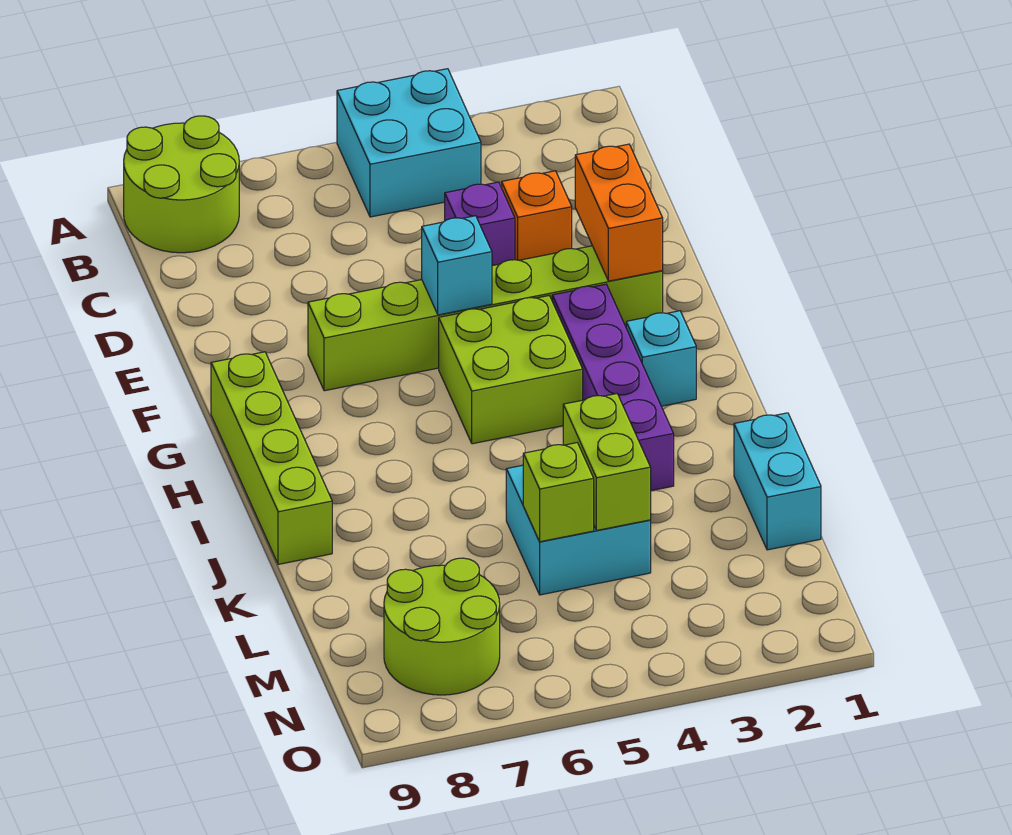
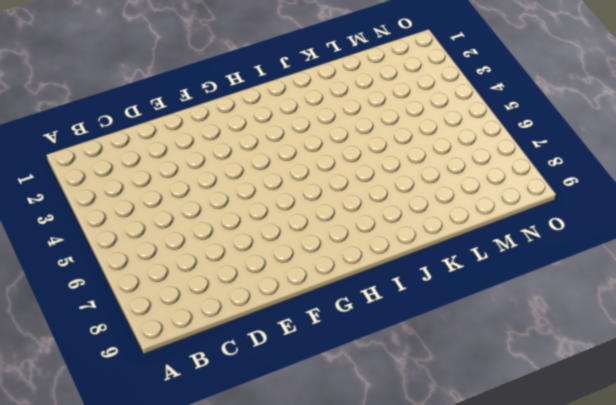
none -> cyan 2x2 brick [337,69,481,217]
none -> lime 2x2 round brick [124,116,239,253]
none -> orange 1x1 brick [502,171,572,260]

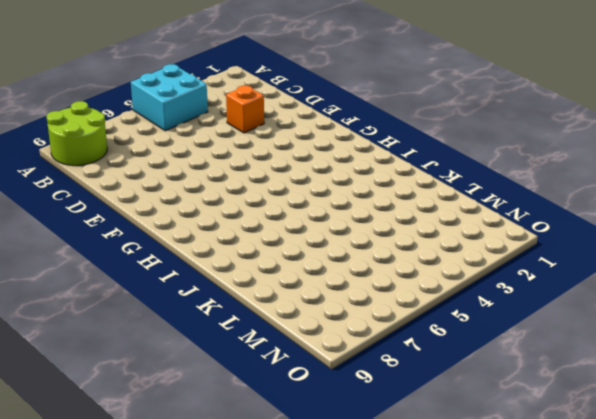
none -> purple 1x1 brick [445,182,515,266]
none -> lime 1x6 brick [308,246,663,391]
none -> purple 1x4 brick [552,284,674,491]

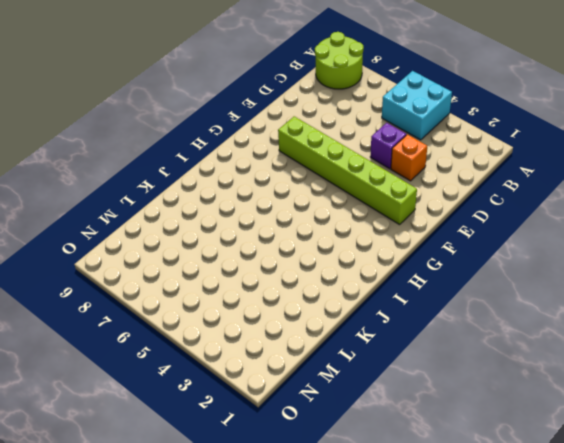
none -> purple 1x4 brick [552,284,674,491]
none -> lime 2x2 brick [439,296,583,444]
none -> lime 1x4 brick [211,352,332,564]

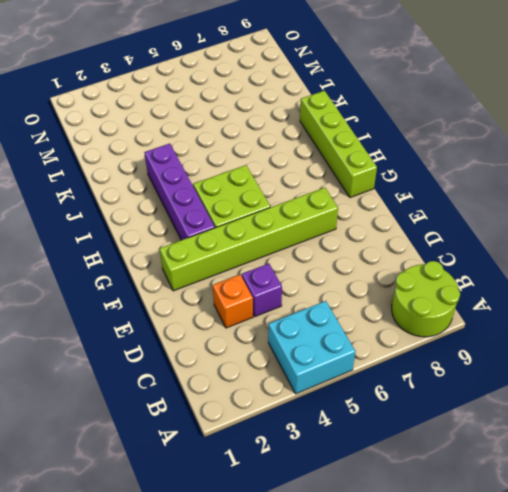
none -> cyan 1x1 brick [626,311,696,406]
none -> cyan 1x2 brick [734,413,821,550]
none -> cyan 2x2 brick [506,465,651,595]

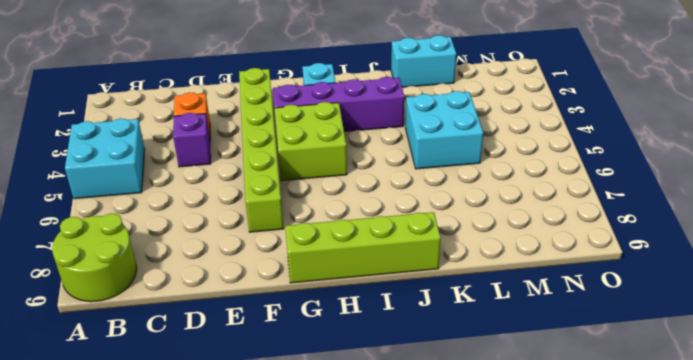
none -> lime 2x2 round brick [384,558,500,695]
none -> orange 1x2 brick [575,144,663,281]
none -> cyan 1x1 brick [422,216,492,315]

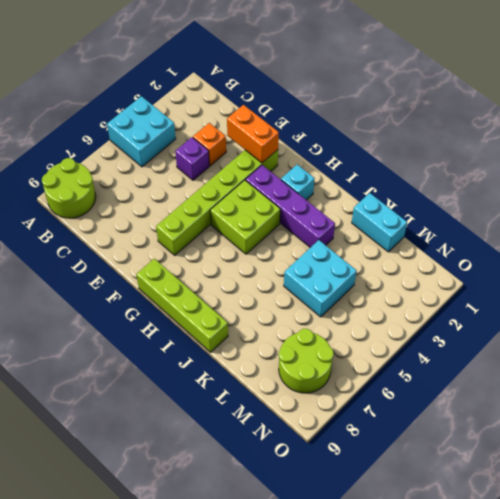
none -> cyan 1x1 brick [422,216,492,315]
none -> lime 1x2 brick [563,394,651,530]
none -> lime 1x1 brick [523,443,594,542]

